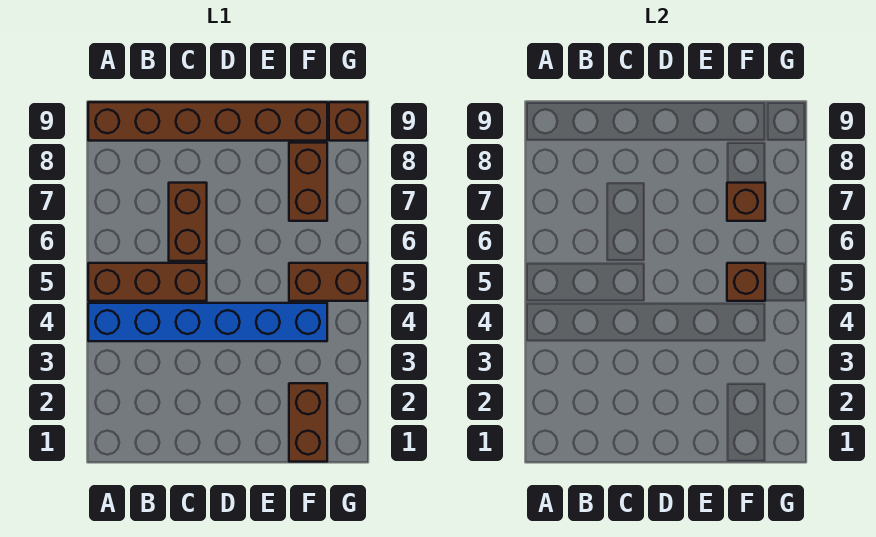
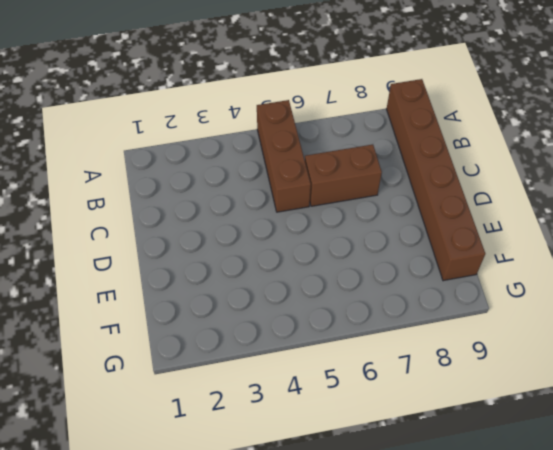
none -> blue 1x6 brick [88,303,327,341]
none -> brown 1x2 brick [289,383,327,462]

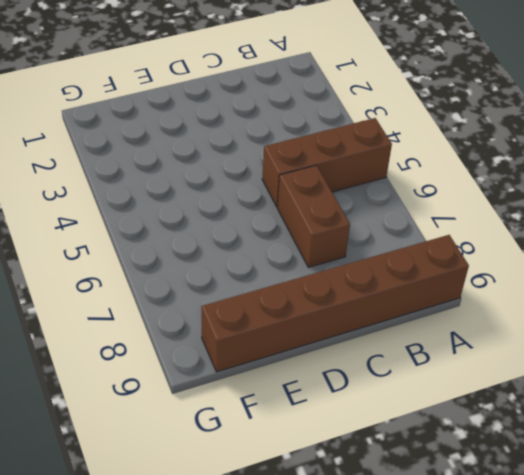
none -> blue 1x6 brick [88,303,327,341]
none -> brown 1x2 brick [289,383,327,462]

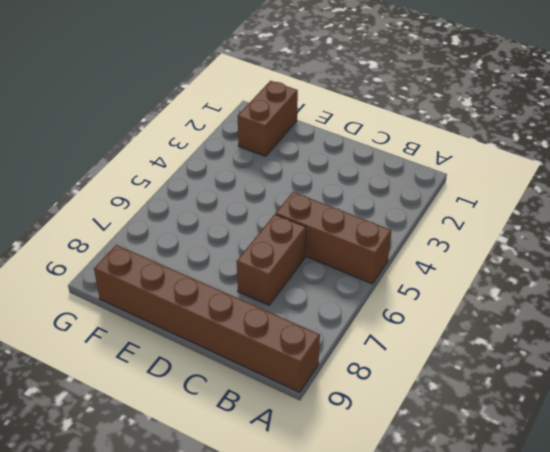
none -> blue 1x6 brick [88,303,327,341]
none -> brown 1x2 brick [289,263,367,301]

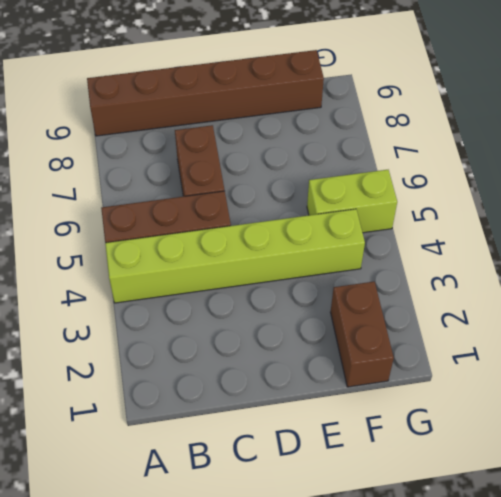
lime 1x6 brick [105,209,365,303] -> blue 1x6 brick [88,303,327,341]
lime 1x2 brick [307,170,397,233] -> brown 1x2 brick [289,263,367,301]
none -> brown 1x2 brick [289,143,327,221]
none -> brown 1x1 brick [329,102,367,141]

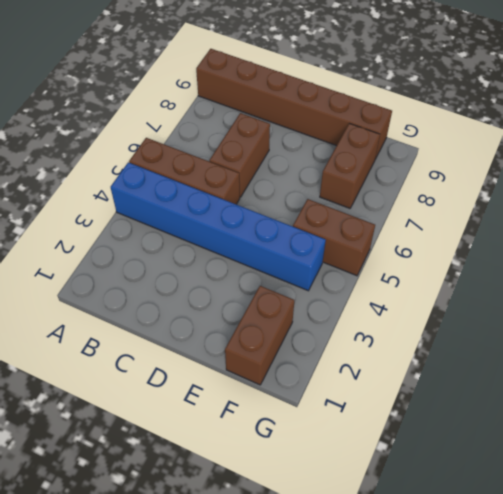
none -> brown 1x1 brick [329,102,367,141]
none -> brown 1x1 brick [727,263,765,301]

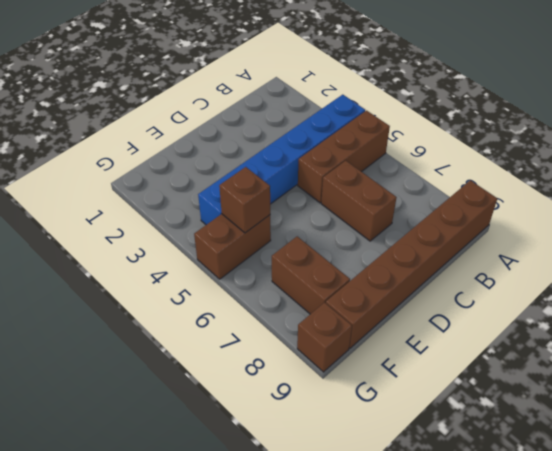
none -> brown 1x2 brick [289,383,327,462]
none -> brown 1x1 brick [727,183,765,221]

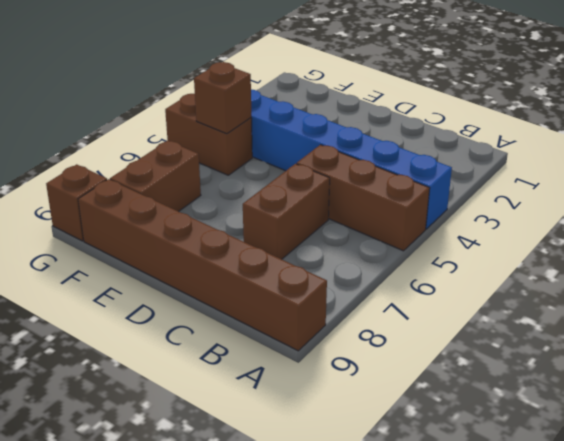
none -> brown 1x2 brick [289,383,327,462]
none -> brown 1x1 brick [727,183,765,221]

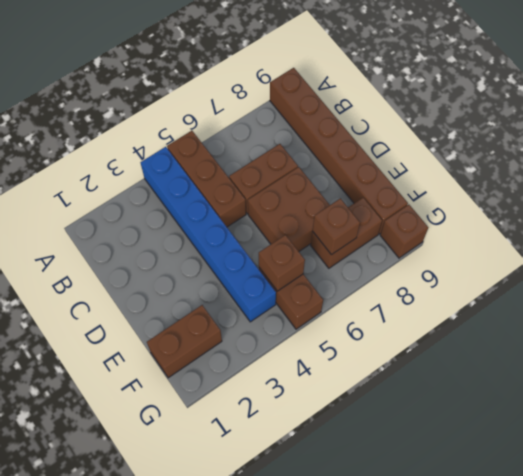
brown 2x2 brick [248,167,329,251] -> none

